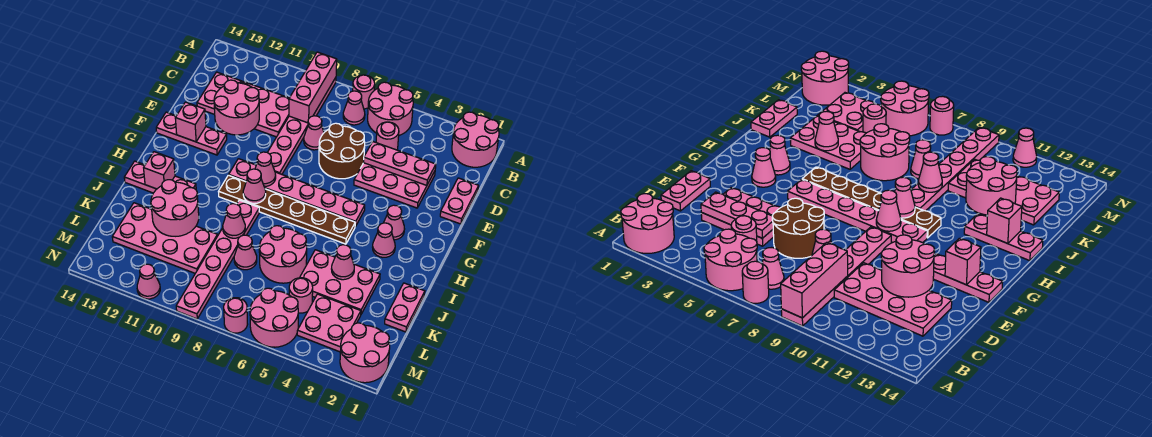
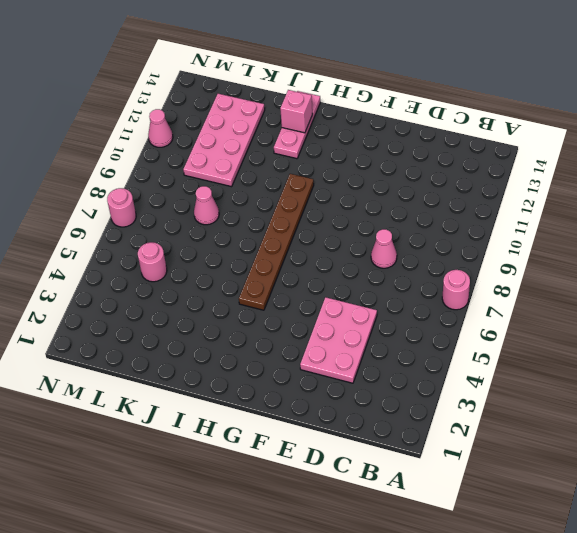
none -> pink 2x2 round brick [452,112,499,167]
none -> pink 2x2 round brick [368,82,413,135]
none -> pink 1x6 plate [267,78,336,174]
none -> pink 1x1 cone [343,91,365,125]

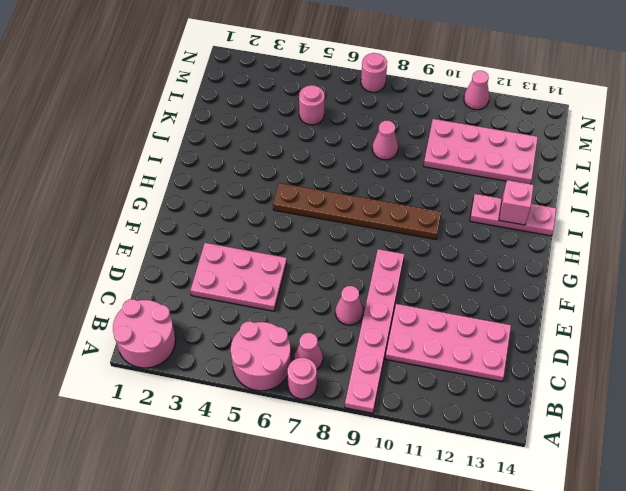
none -> pink 1x1 round brick [376,122,399,150]
none -> pink 1x2 plate [440,178,479,224]
none -> brown 2x2 round brick [319,123,365,179]
none -> pink 1x3 plate [156,112,227,155]

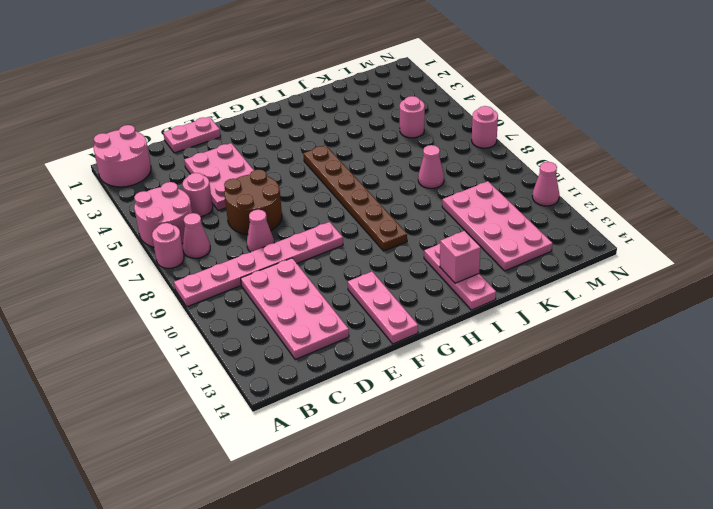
none -> pink 1x1 cone [384,205,404,240]
none -> pink 1x6 plate [229,159,365,227]
none -> pink 1x1 cone [373,223,395,257]
none -> pink 1x6 plate [176,200,259,319]

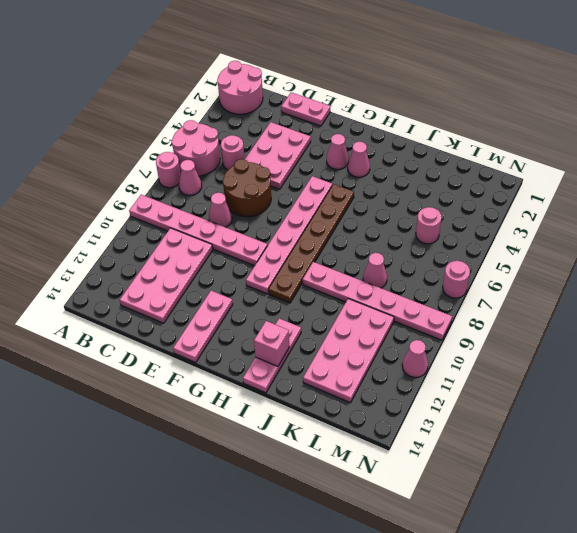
none -> pink 1x2 plate [385,283,425,332]
none -> pink 2x3 plate [300,250,380,314]
none -> pink 2x2 round brick [259,226,307,283]
none -> pink 2x2 plate [297,294,361,352]

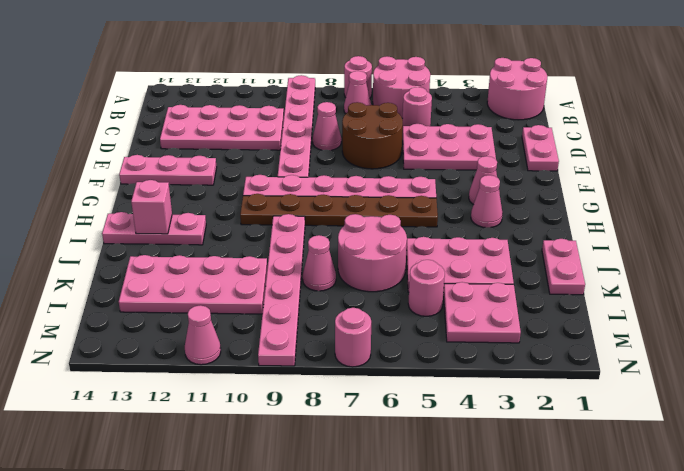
none -> pink 2x2 round brick [340,323,390,383]
none -> pink 2x2 round brick [250,288,298,347]
none -> pink 1x3 brick [289,52,337,123]
none -> pink 1x3 plate [364,142,436,185]

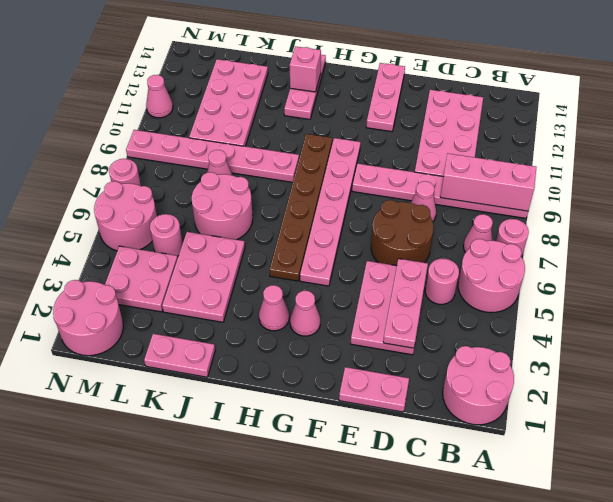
none -> pink 2x2 round brick [214,80,259,135]
none -> pink 1x1 brick [175,102,206,142]
none -> pink 1x1 cone [255,152,276,186]
none -> pink 1x1 cone [243,169,266,204]

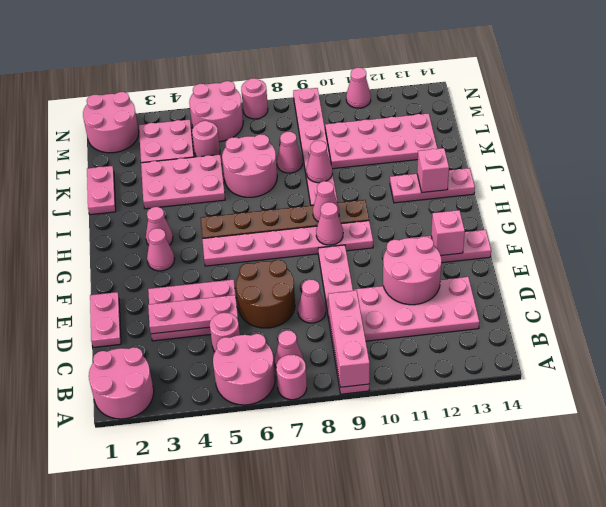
none -> pink 1x1 cone [332,245,354,280]
none -> pink 2x2 round brick [151,180,199,236]

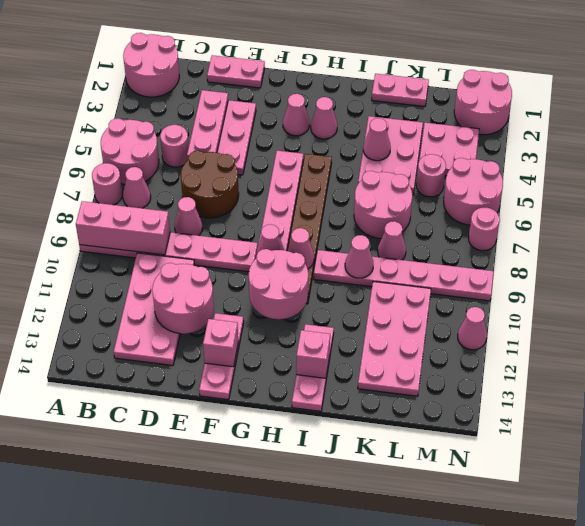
pink 2x2 round brick [249,249,308,319] -> pink 2x2 round brick moved to [151,180,199,236]

